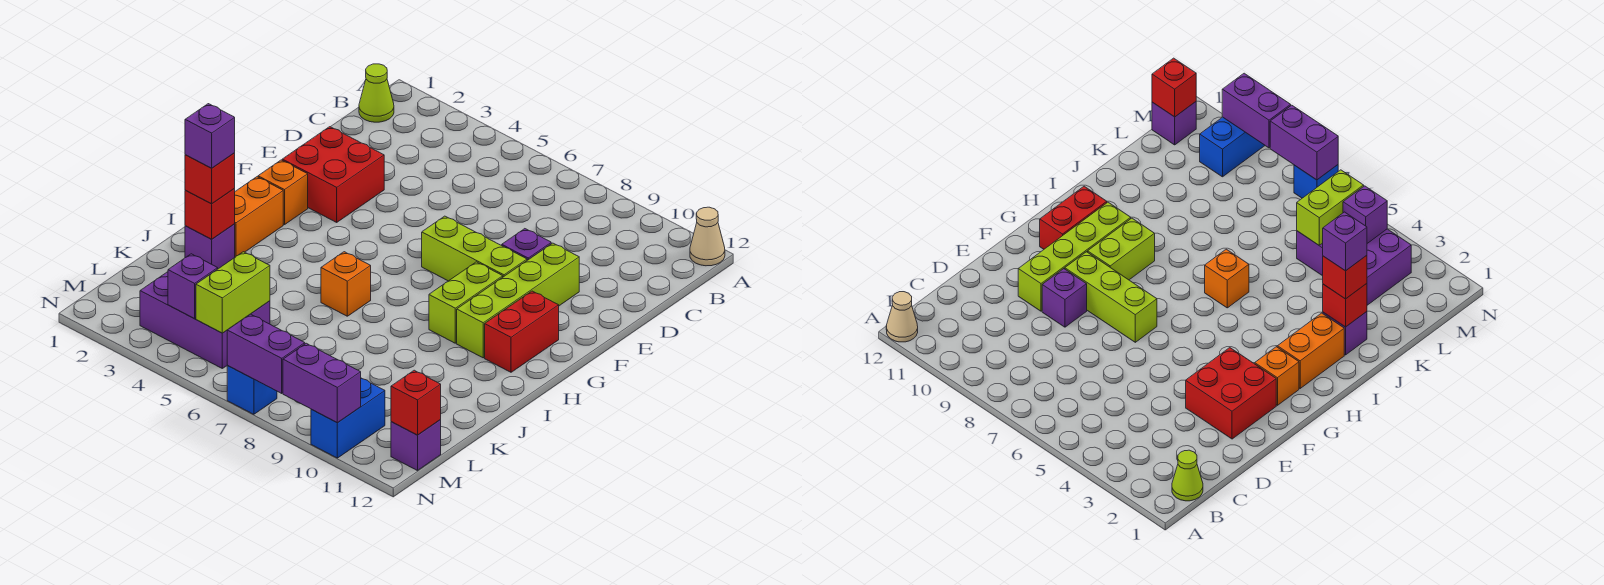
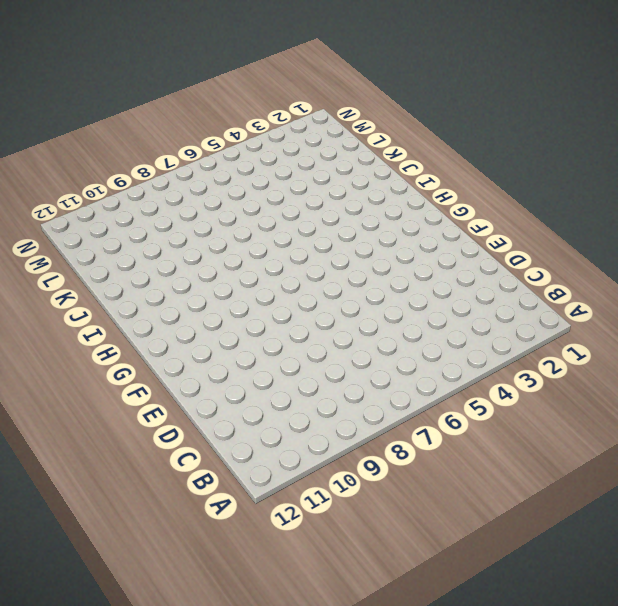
none -> tan 1x1 cone [690,207,725,266]
none -> lime 1x1 cone [359,64,394,122]
none -> red 2x2 brick [282,127,384,222]

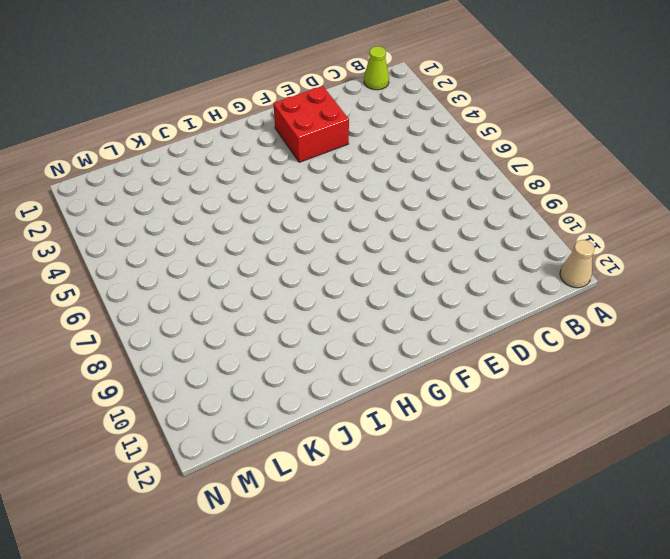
none -> purple 1x1 brick [502,229,551,260]
none -> lime 1x4 brick [457,243,579,358]
none -> lime 1x3 brick [422,216,527,281]

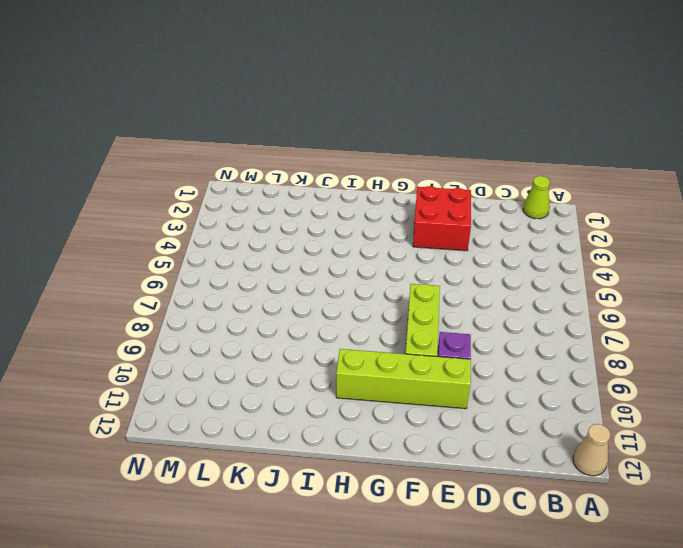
none -> orange 1x1 brick [258,160,308,225]
none -> lime 1x2 brick [429,262,503,343]
none -> red 1x2 brick [485,291,559,372]

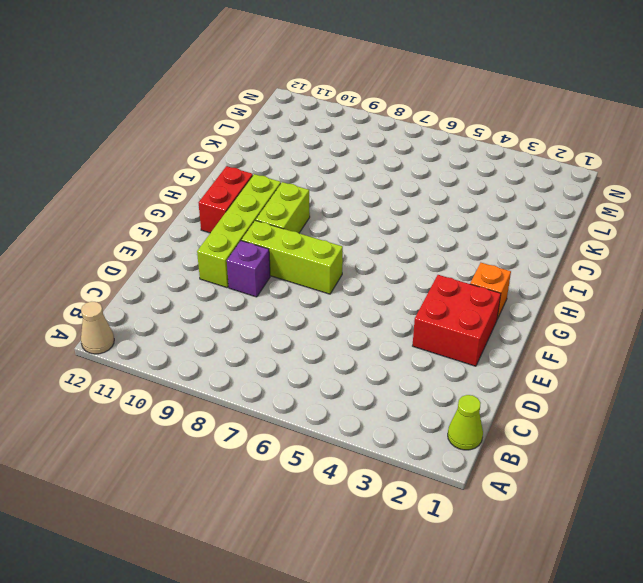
none -> orange 1x2 brick [235,177,283,257]
none -> orange 1x1 brick [321,252,371,316]
none -> purple 1x1 brick [185,224,235,269]

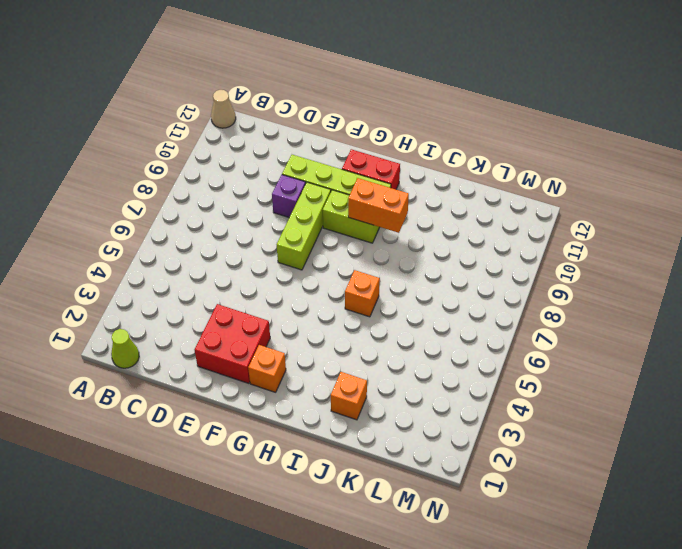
orange 1x2 brick [348,178,409,233] -> orange 1x2 brick moved to [235,177,283,257]
orange 1x1 brick [331,372,367,420] -> purple 1x1 brick [185,224,235,269]
none -> purple 2x3 brick [140,272,270,368]
none -> blue 1x2 brick [311,378,385,458]
none -> purple 1x1 brick [391,420,441,471]

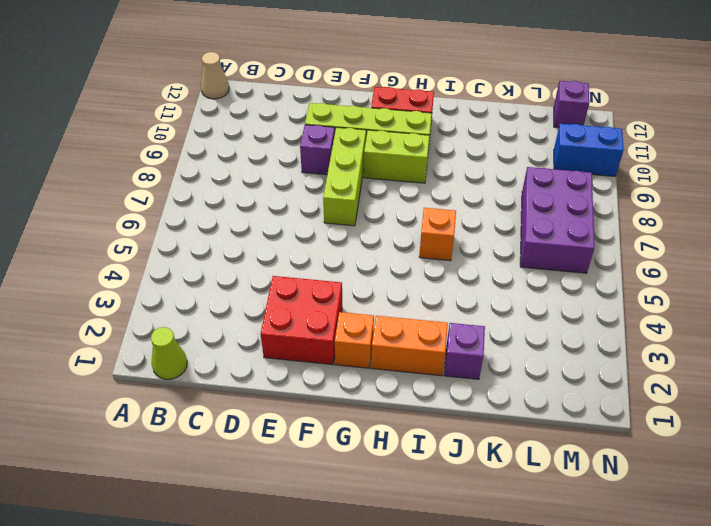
purple 2x3 brick [520,167,594,273] -> purple 2x3 brick moved to [140,272,270,368]
none -> blue 1x1 brick [227,365,277,414]
none -> red 1x1 brick [185,189,235,239]
none -> lime 1x2 brick [196,252,270,333]

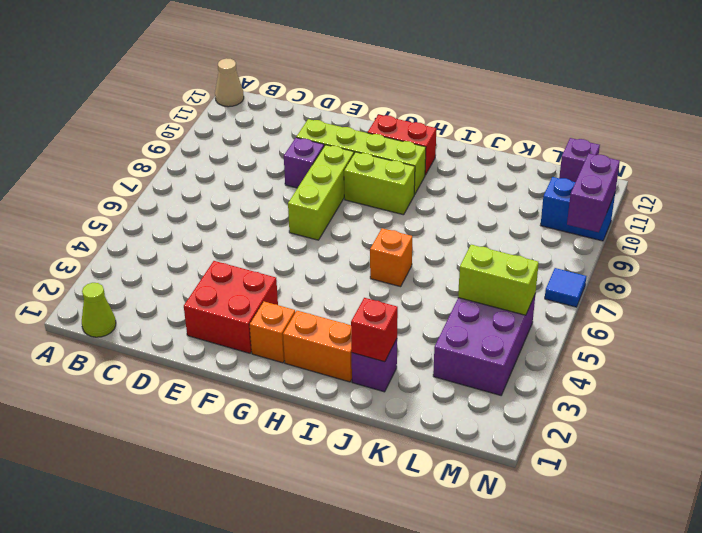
blue 1x1 tile [545,268,586,307] -> blue 1x1 brick [227,365,277,414]
none -> purple 1x1 brick [168,254,218,318]
none -> red 1x1 brick [391,370,441,435]
none -> purple 1x2 brick [227,314,305,393]

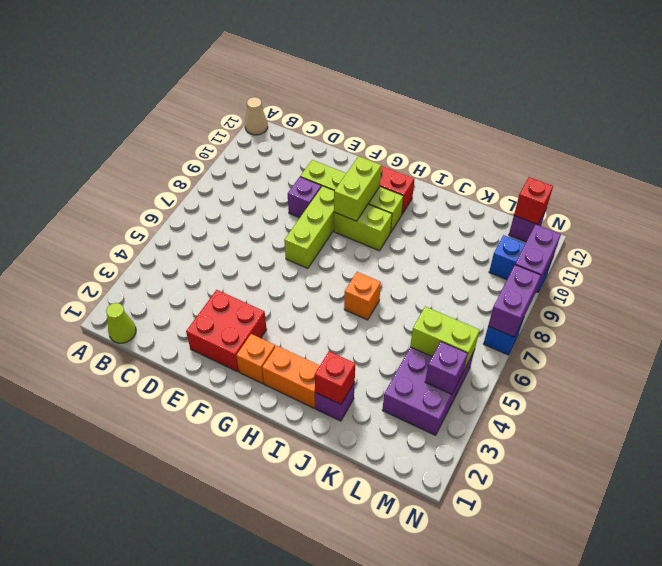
lime 1x2 brick [334,156,382,221] -> none
none -> red 1x1 brick [185,153,235,204]
none -> purple 1x1 brick [185,104,235,168]

